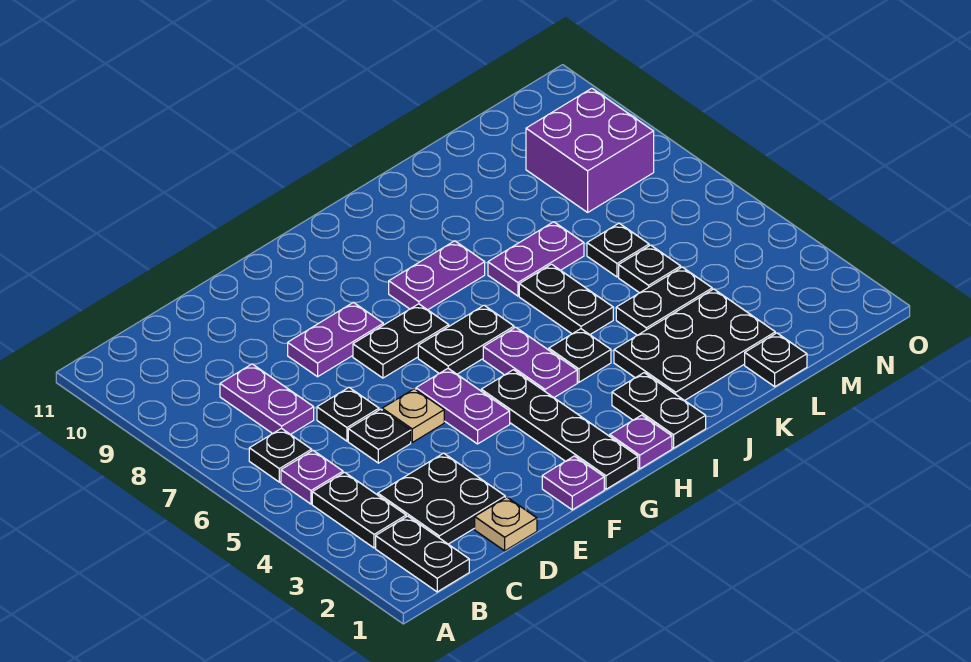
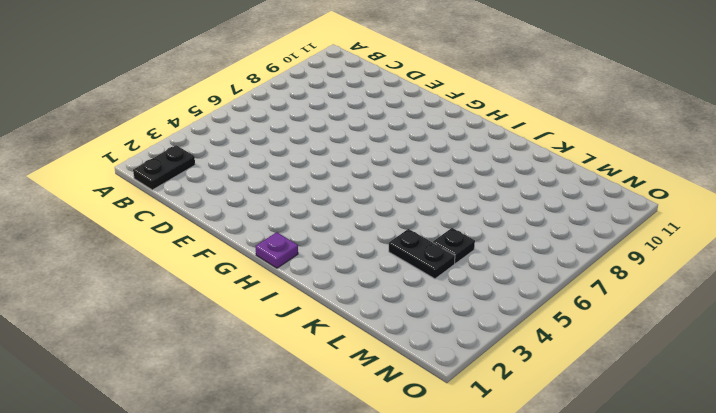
none -> black 1x2 plate [312,472,406,548]
none -> purple 1x1 plate [281,450,343,504]
none -> black 1x1 plate [249,428,312,482]

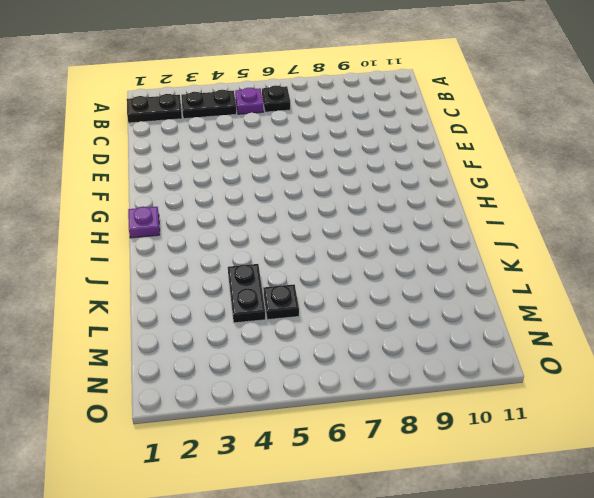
none -> black 2x2 plate [378,453,505,544]
none -> purple 1x2 plate [220,364,314,434]
none -> tan 1x1 plate [475,497,537,551]

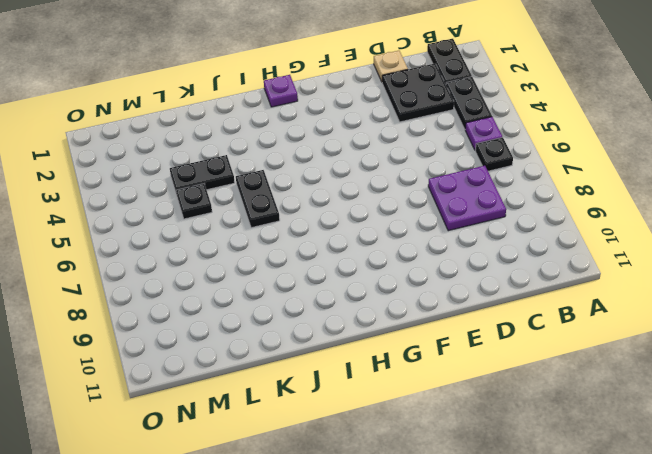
purple 2x2 plate [428,166,506,231] -> purple 1x2 plate [220,364,314,434]
none -> black 1x1 plate [348,409,411,463]
none -> black 1x1 plate [317,387,379,441]
none -> tan 1x1 plate [382,389,444,442]

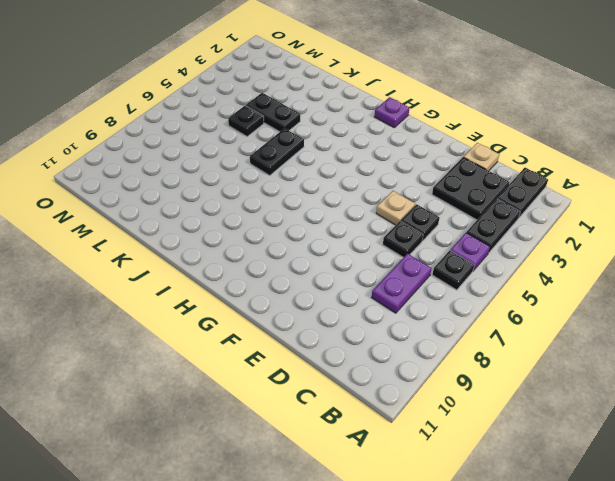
none -> purple 1x2 plate [288,302,383,377]
none -> purple 1x1 plate [542,456,604,510]
none -> purple 1x2 plate [416,368,510,444]

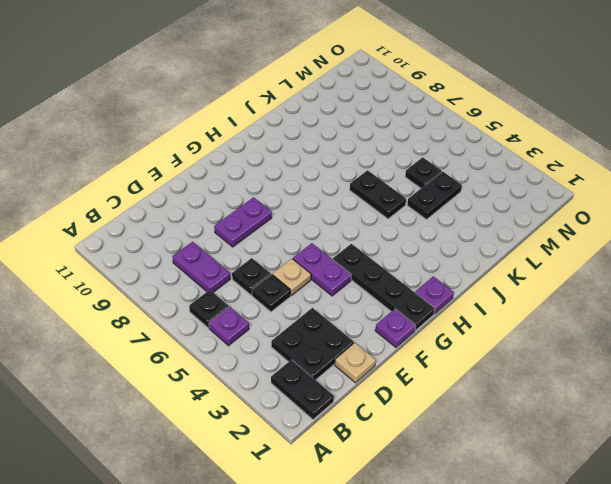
none -> black 1x2 plate [312,472,406,548]
none -> black 1x2 plate [353,304,449,378]
none -> black 1x2 plate [418,305,514,374]

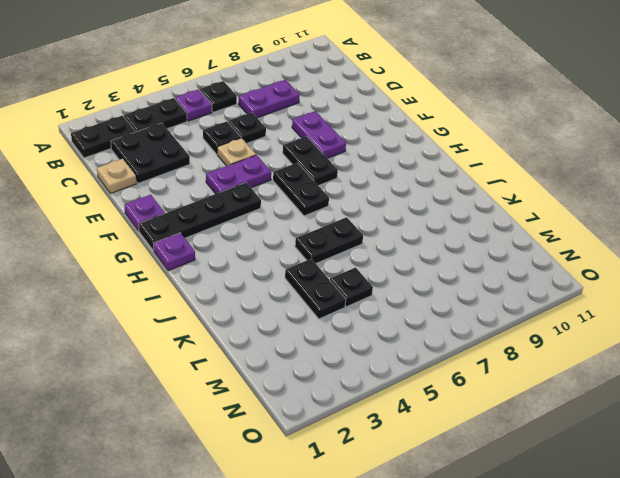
none -> purple 1x2 plate [483,327,577,397]
none -> purple 1x2 plate [389,241,485,310]
none -> black 1x2 plate [612,373,706,448]

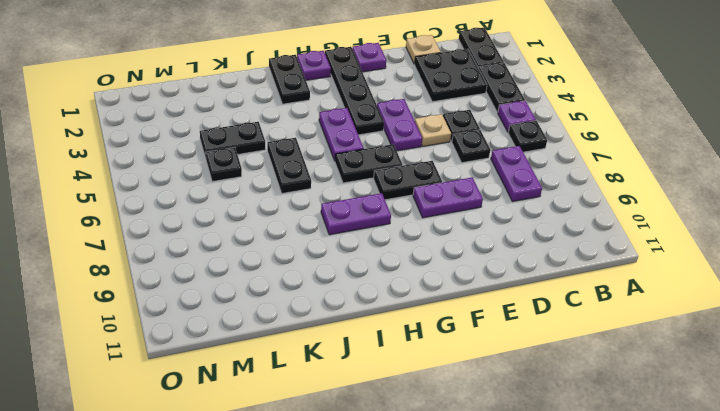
none -> black 1x1 plate [549,329,611,382]
none -> black 2x3 plate [614,289,775,401]
none -> purple 1x2 plate [488,222,584,296]

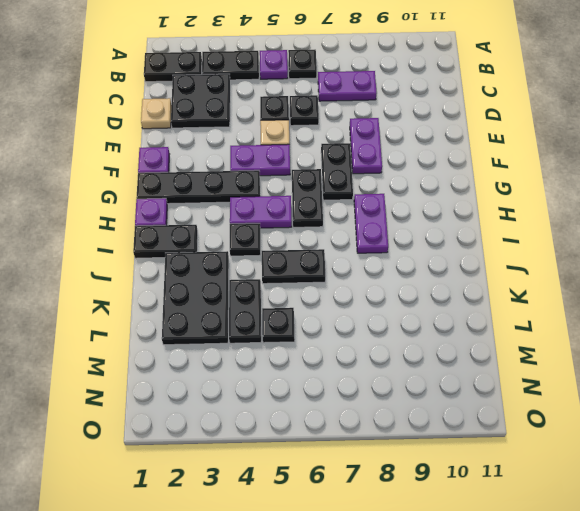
none -> purple 1x2 plate [488,222,584,296]
none -> black 1x1 plate [745,333,807,387]
none -> black 1x1 plate [587,223,649,277]

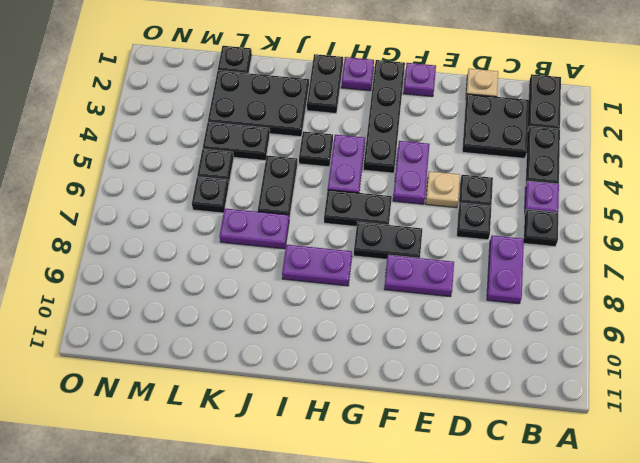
none -> purple 2x2 brick [526,88,654,212]

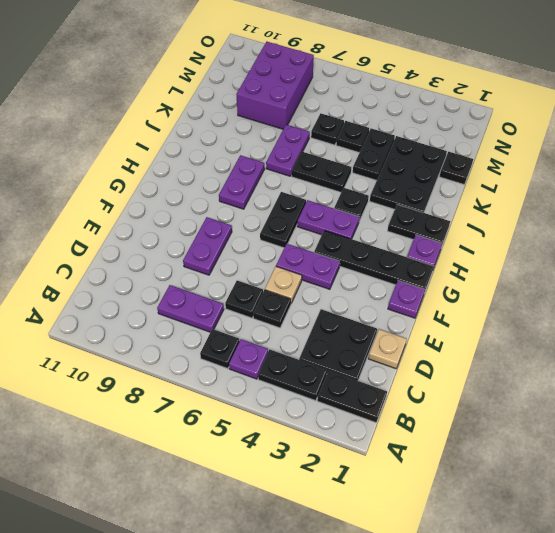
purple 2x3 brick [236,42,314,129] -> purple 2x2 brick [526,88,654,212]
none -> black 1x2 plate [353,304,449,378]

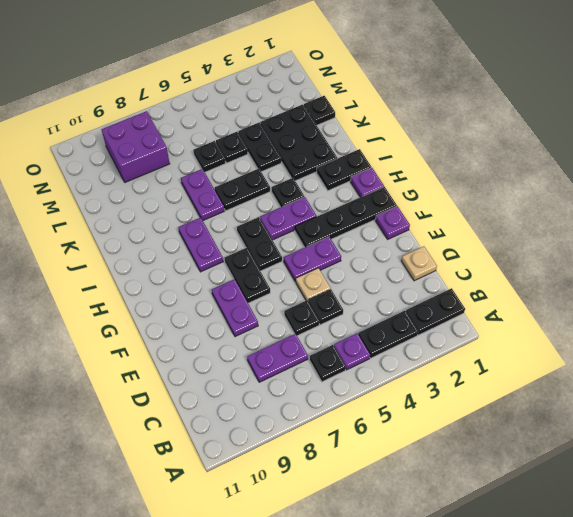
none -> black 2x2 plate [378,453,505,544]

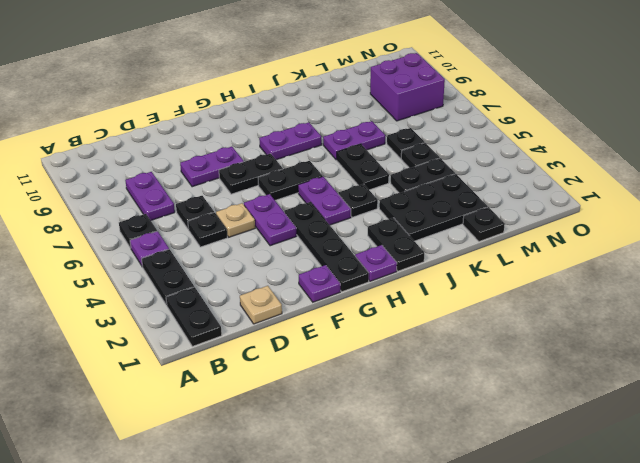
none -> black 2x2 plate [378,453,505,544]

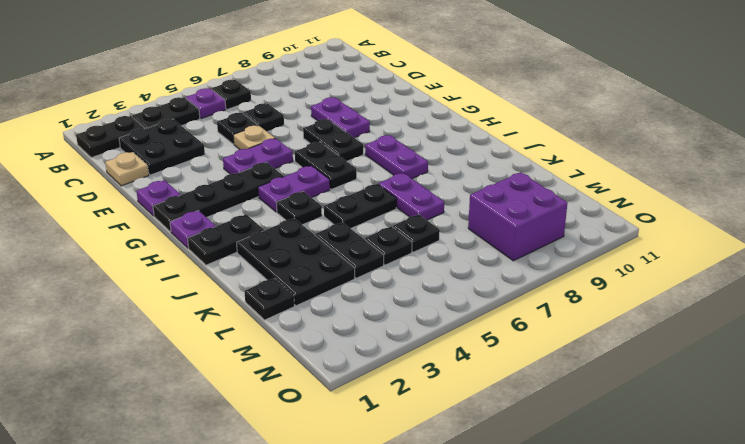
none -> purple 1x2 plate [220,364,314,434]

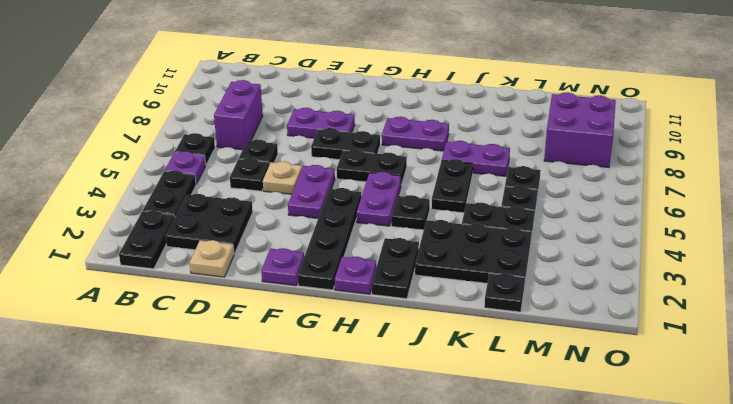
purple 1x2 brick [214,80,263,150] -> purple 1x2 plate [220,364,314,434]

